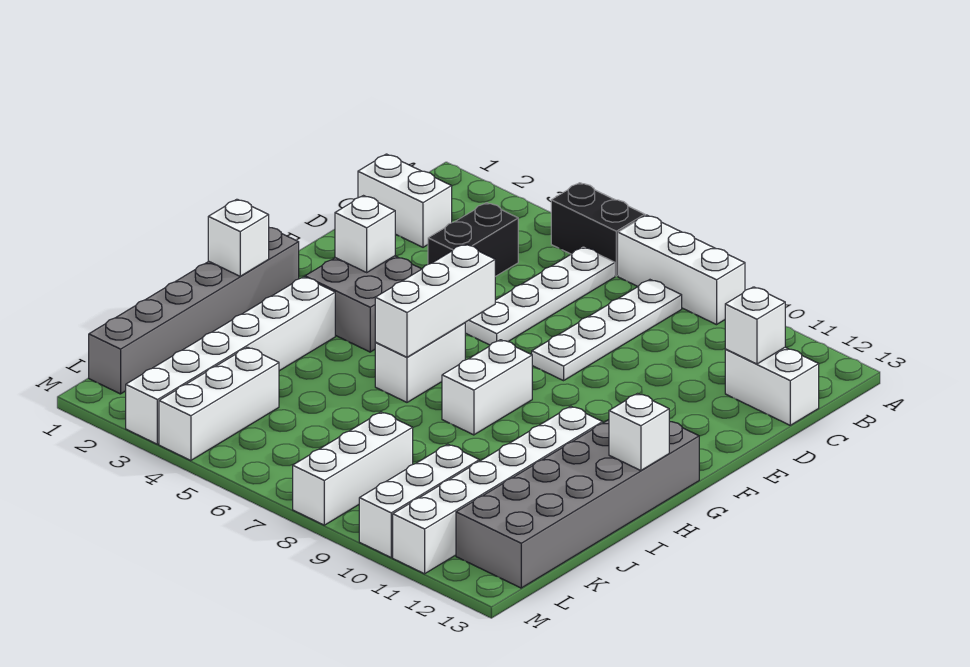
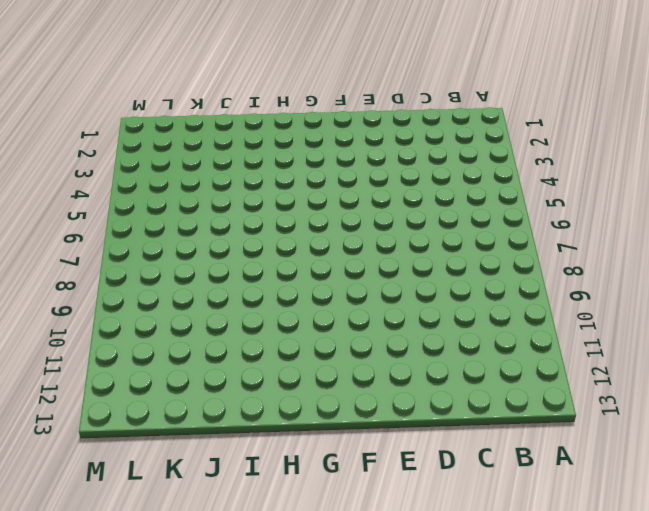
none -> black 1x2 brick [551,183,645,276]
none -> white 1x3 brick [618,215,745,325]
none -> white 1x4 plate [465,247,615,345]

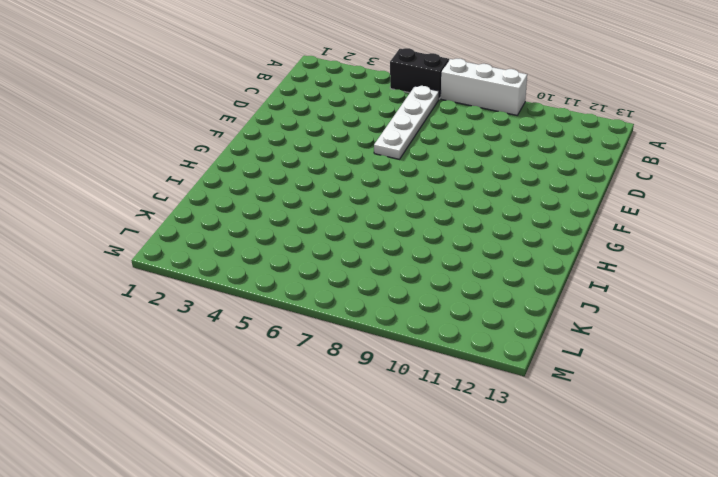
none -> white 1x4 plate [532,280,682,381]
none -> white 1x2 brick [358,154,452,247]
none -> black 1x2 brick [428,203,518,277]

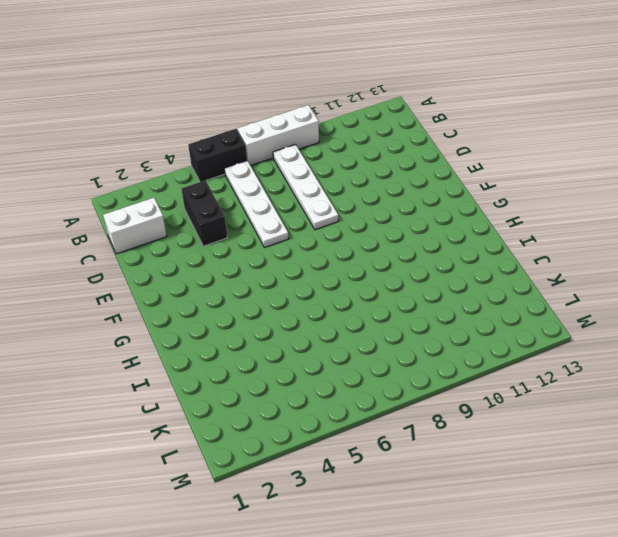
none -> white 1x2 brick [725,347,819,425]
none -> grey 2x2 brick [305,256,421,352]
none -> grey 1x6 brick [89,228,299,394]

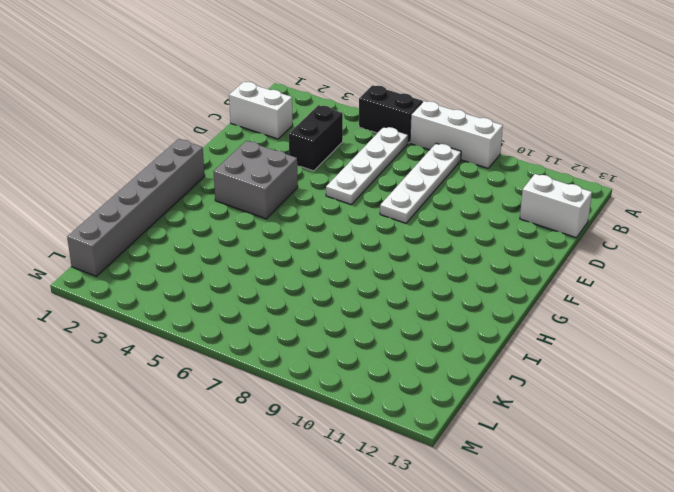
none -> white 1x2 brick [375,323,465,402]
none -> white 1x2 brick [442,340,532,435]
none -> grey 2x6 brick [456,420,699,588]

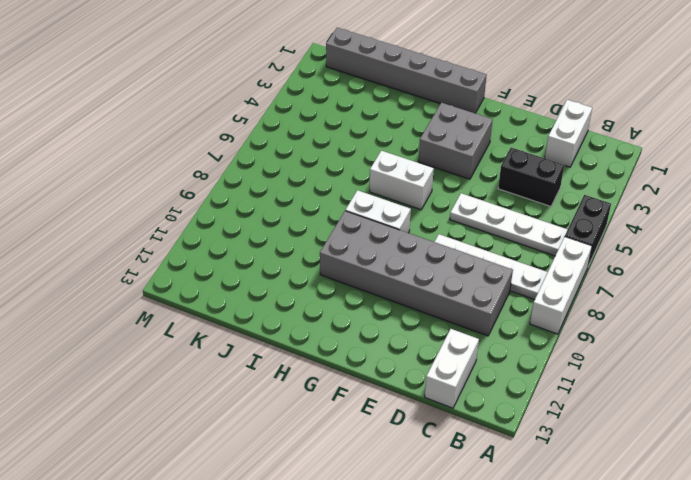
grey 2x6 brick [320,211,513,336] -> grey 2x6 brick moved to [456,420,699,588]
none -> white 1x6 brick [126,277,335,444]
none -> white 1x6 brick [393,406,603,574]
none -> white 1x3 brick [159,347,279,461]

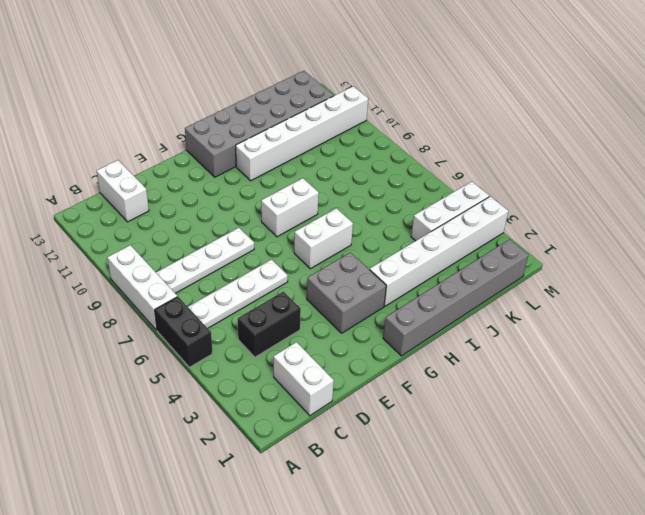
none -> white 1x3 brick [293,412,413,525]
none -> white 1x3 brick [359,444,479,557]
none -> white 1x1 brick [725,287,785,364]

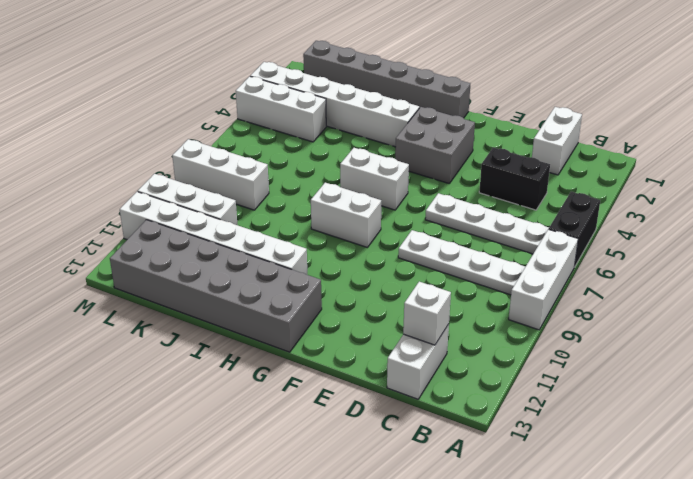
none -> white 1x1 brick [335,196,395,272]
none -> white 1x3 brick [375,244,495,357]
none -> white 1x1 brick [208,199,269,276]

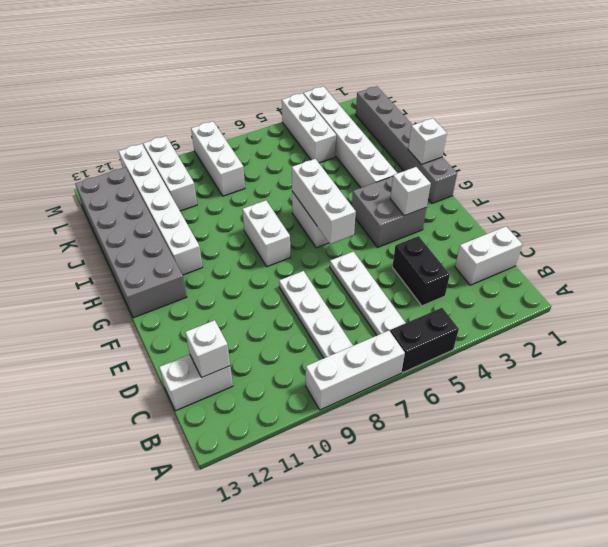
none -> white 1x1 brick [609,393,669,471]

